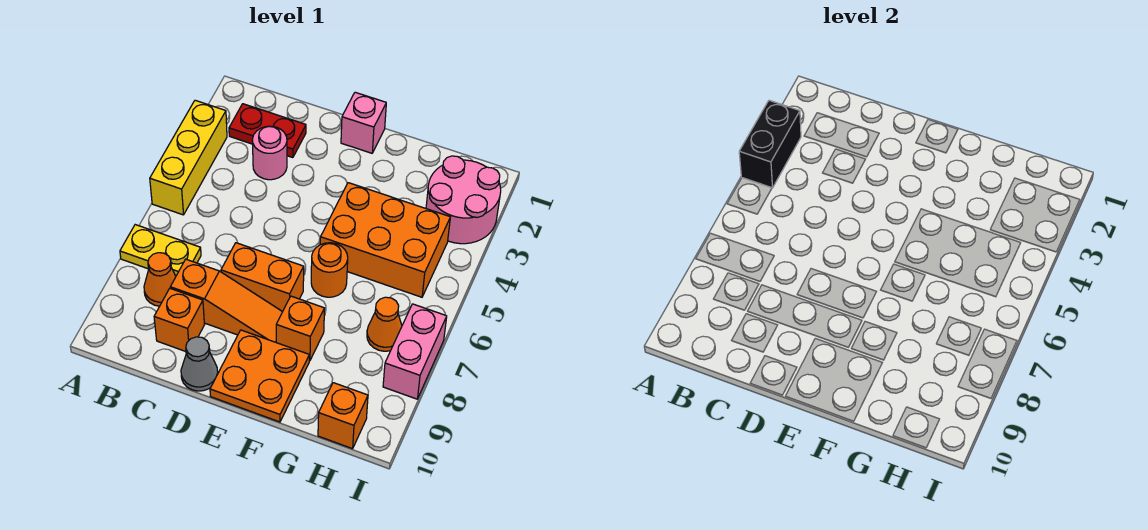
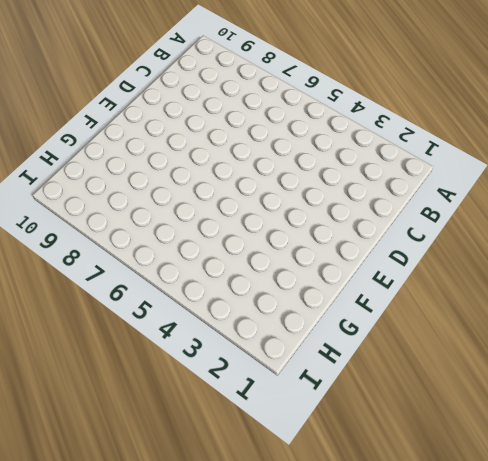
none -> yellow 1x3 brick [150,100,227,215]
none -> yellow 1x2 plate [120,225,201,276]
none -> red 1x2 plate [229,104,306,158]

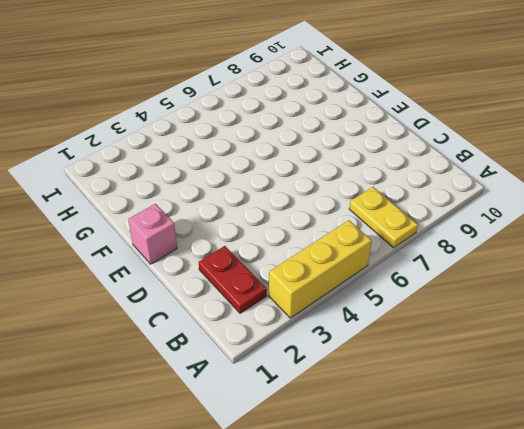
none -> orange 1x1 cone [144,253,176,306]
none -> pink 1x1 round brick [252,126,287,180]
none -> orange 1x3 slope [170,259,282,342]

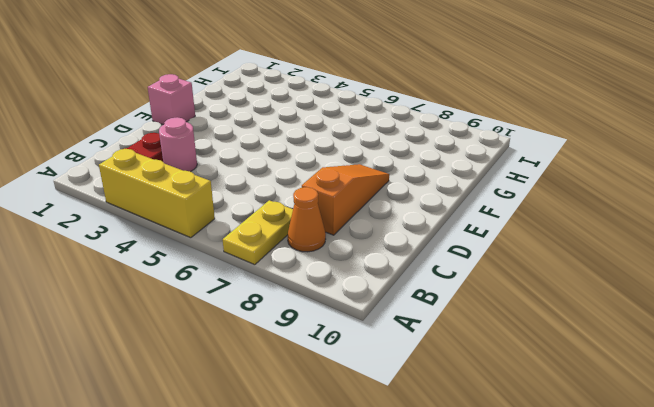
none -> orange 1x1 brick [154,289,204,352]
none -> orange 1x2 brick [221,243,304,312]
none -> grey 1x1 cone [181,337,218,391]

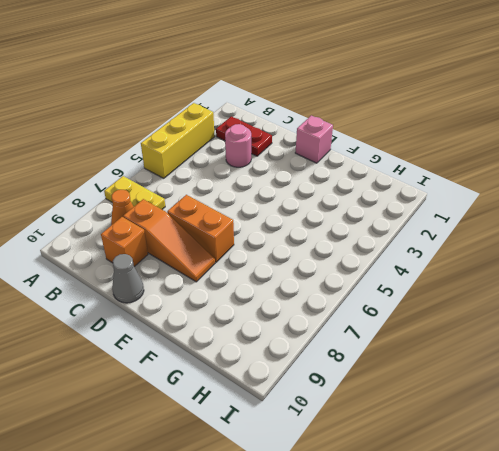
none -> orange 2x2 plate [210,330,309,422]
none -> orange 2x3 brick [320,183,450,297]
none -> orange 1x1 round brick [311,243,348,297]

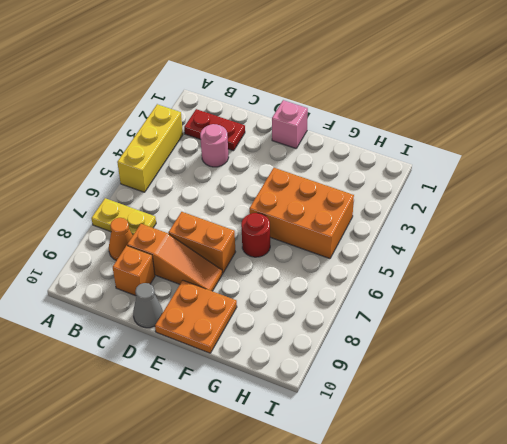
red 1x1 round brick [241,213,270,257] -> orange 1x1 round brick [311,243,348,297]
none -> orange 1x1 brick [276,296,324,361]
none -> pink 2x2 round brick [426,156,501,244]
none -> orange 1x1 cone [367,297,402,351]

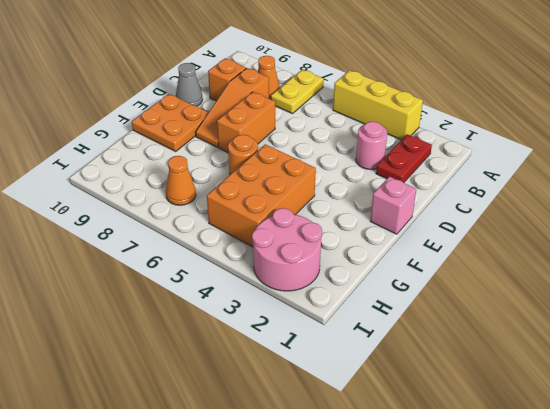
none -> orange 1x1 brick [276,296,324,361]
none -> orange 1x1 brick [318,383,368,449]
none -> pink 1x2 brick [383,304,447,399]

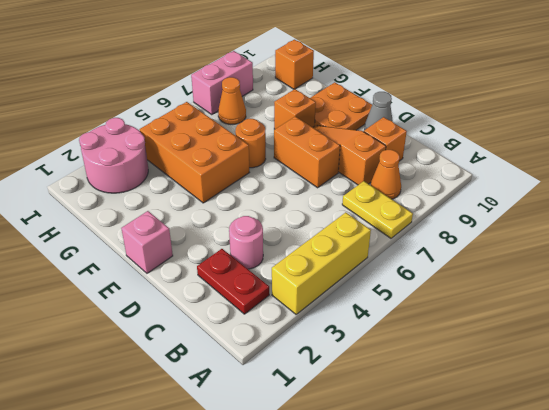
none -> black 1x2 brick [739,100,801,188]

